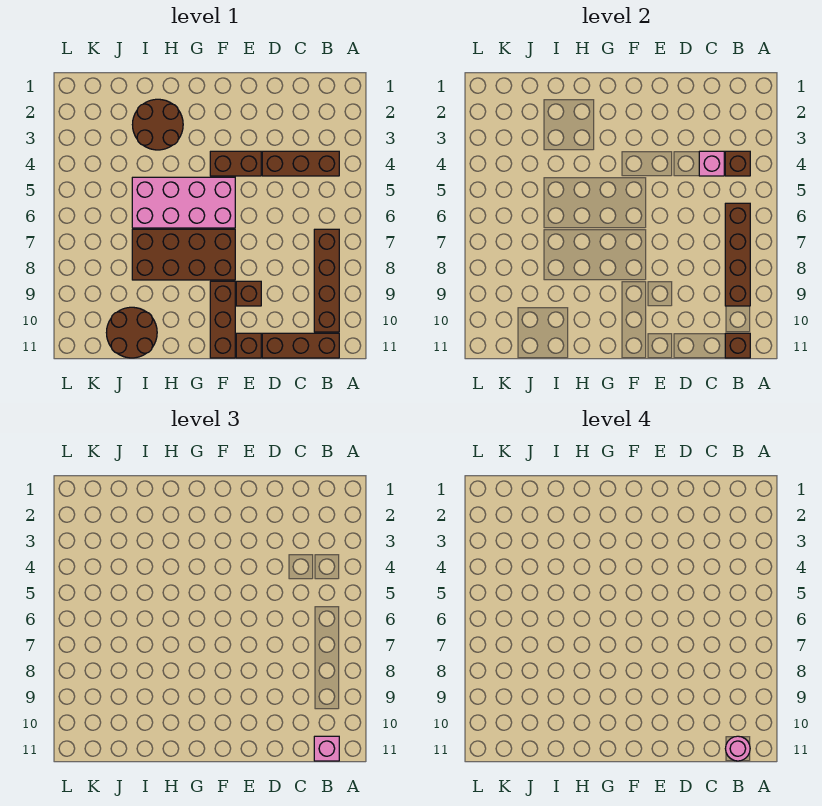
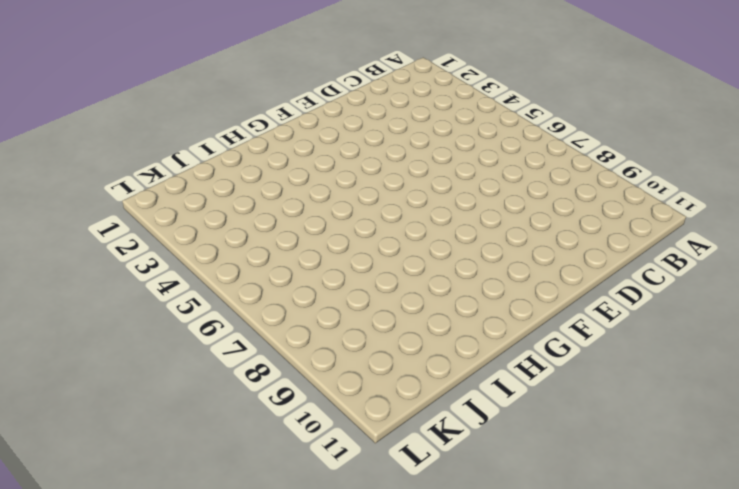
none -> brown 1x3 brick [262,151,339,176]
none -> brown 1x4 brick [314,229,339,332]
none -> brown 1x3 brick [262,333,339,358]

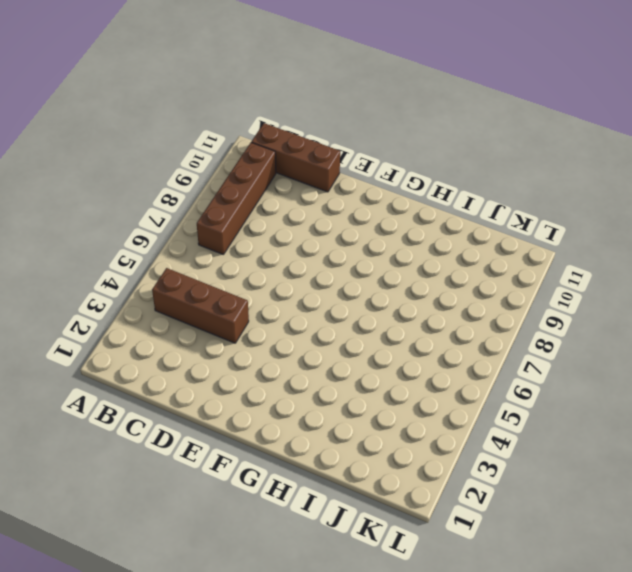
none -> brown 1x2 brick [210,151,261,176]
none -> brown 1x1 brick [236,281,261,306]
none -> brown 1x1 brick [236,333,261,358]

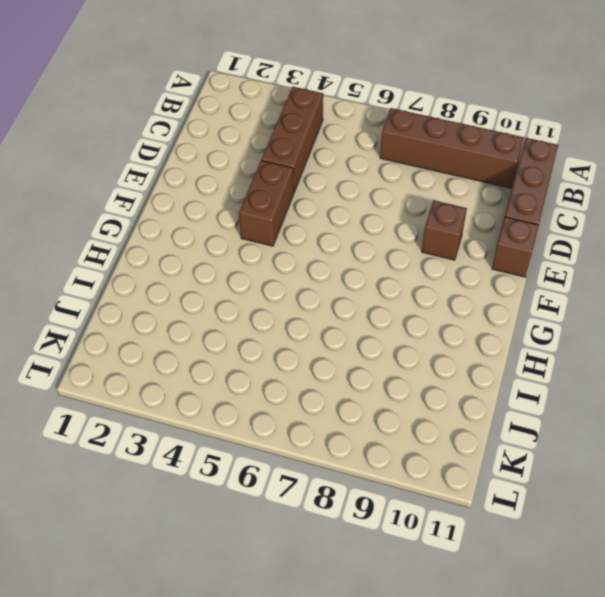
none -> pink 2x4 brick [132,177,235,228]
none -> brown 2x4 brick [132,229,235,280]
none -> brown 1x3 brick [210,281,235,358]

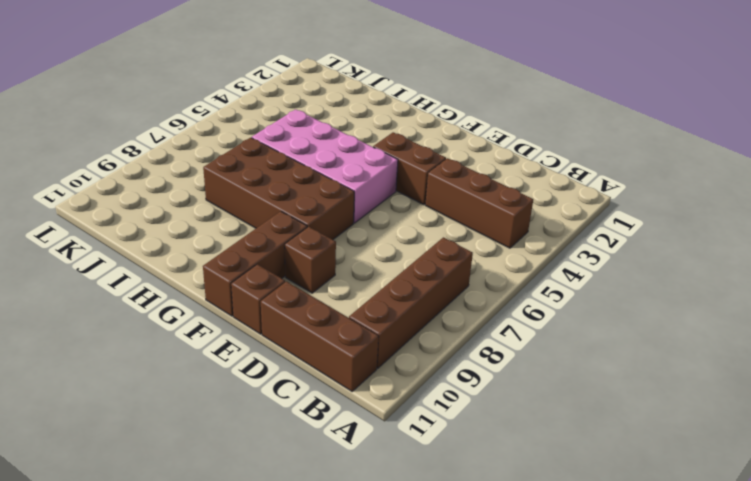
none -> brown 2x2 round brick [132,99,183,150]
none -> brown 2x2 round brick [106,307,157,358]
none -> brown 1x1 brick [725,151,750,176]

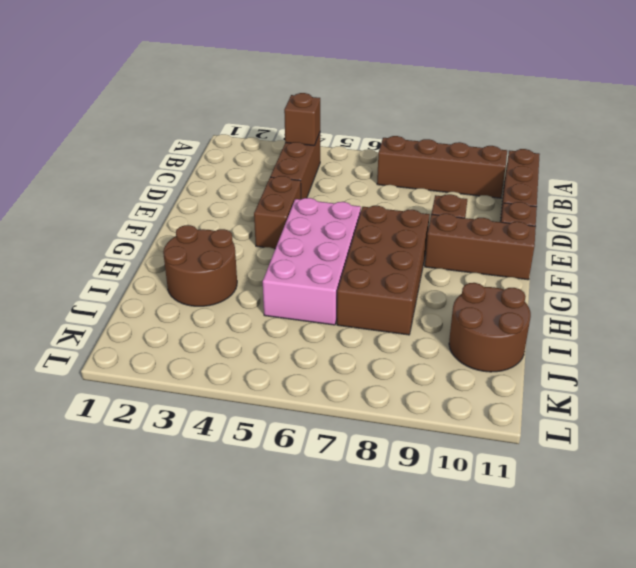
none -> brown 1x4 brick [725,203,750,306]
none -> brown 1x1 brick [725,333,750,358]
none -> pink 1x1 brick [699,151,724,176]

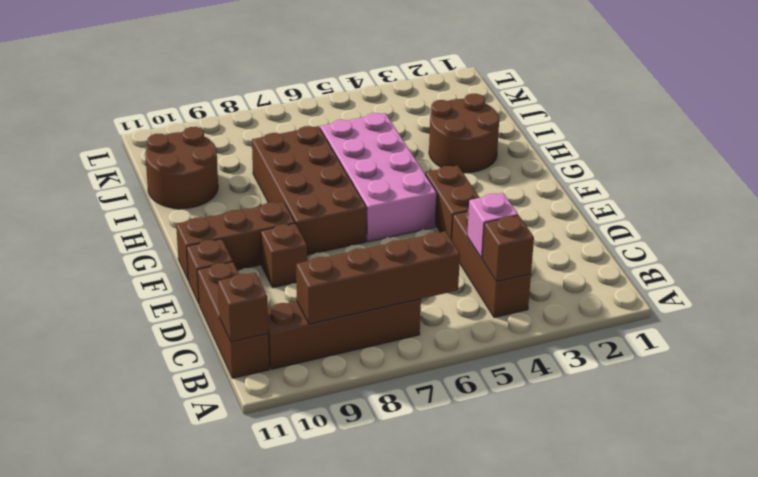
none -> pink 1x1 brick [314,736,339,761]
none -> pink 1x1 round brick [725,736,750,761]

